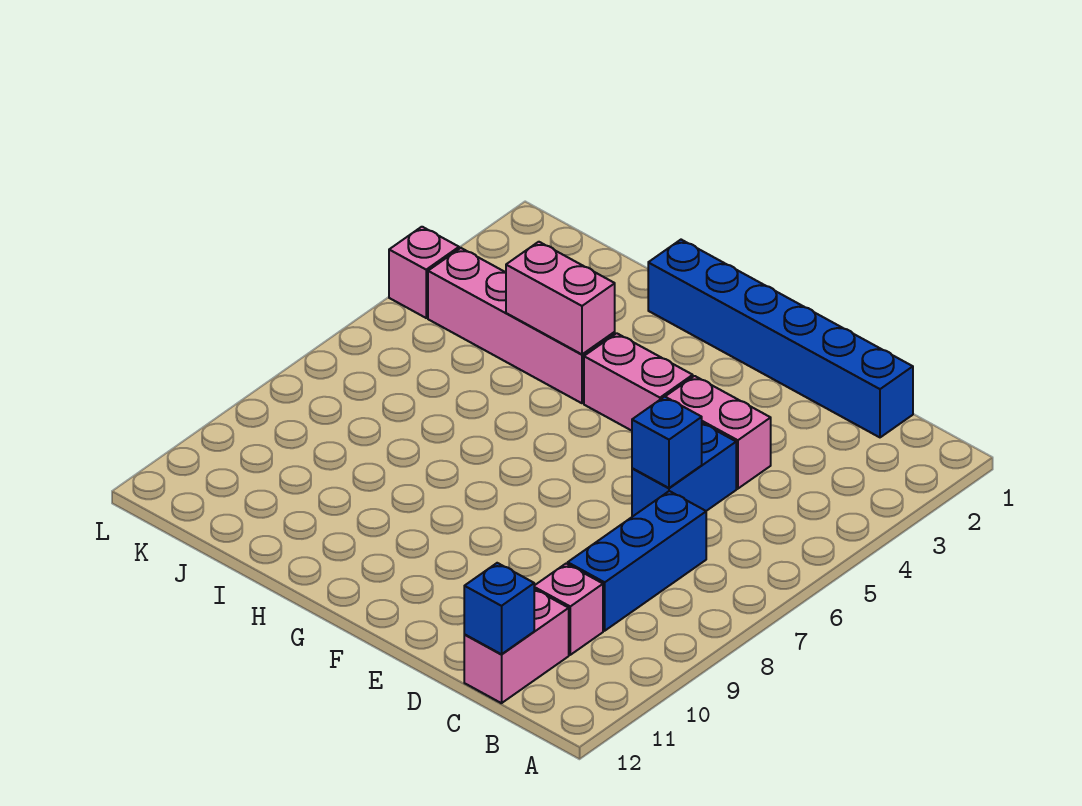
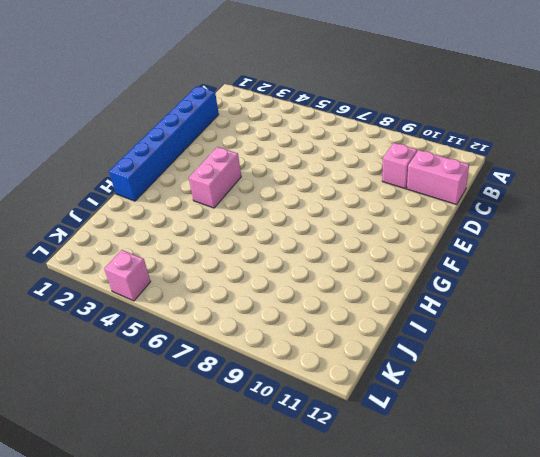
none -> blue 1x3 brick [568,491,706,631]
none -> pink 1x2 brick [665,376,771,489]
none -> blue 1x2 brick [632,423,736,517]

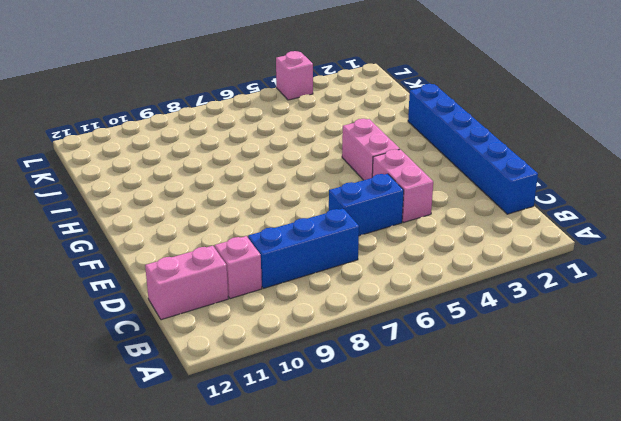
none -> pink 1x4 brick [428,248,615,403]
none -> blue 1x1 brick [464,563,534,654]
none -> blue 1x1 brick [632,397,702,488]

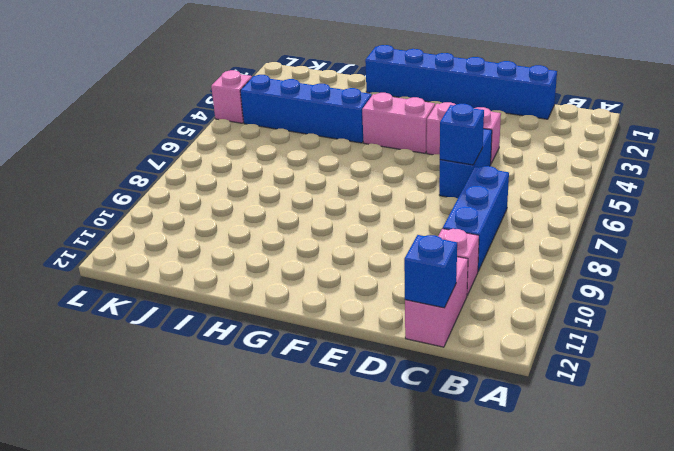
blue 1x4 brick [240,75,372,143] -> pink 1x4 brick [428,248,615,403]
none -> pink 1x2 brick [506,242,615,354]

